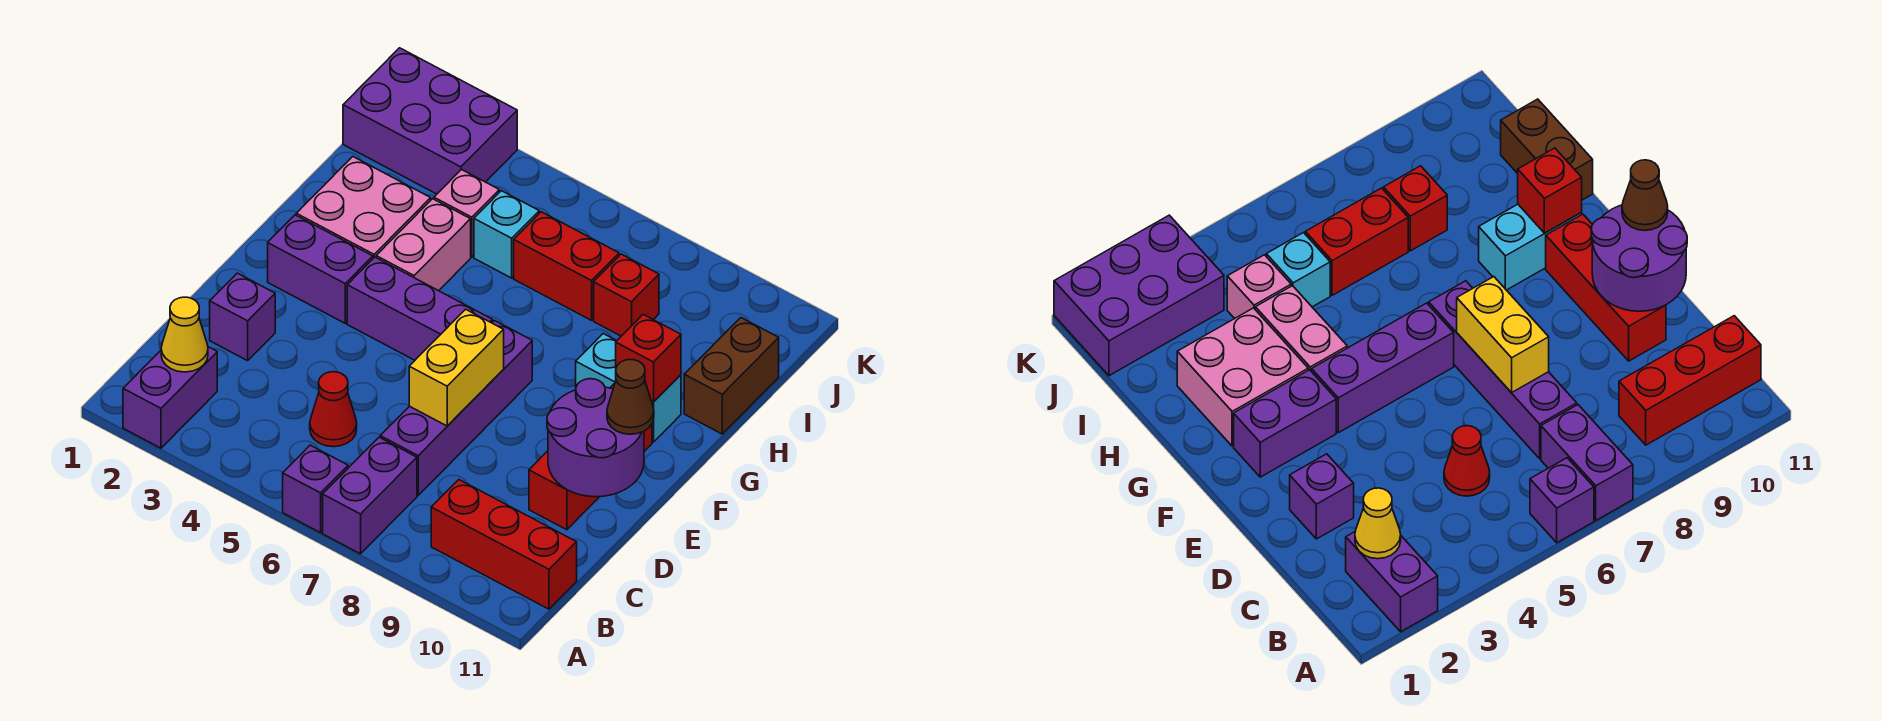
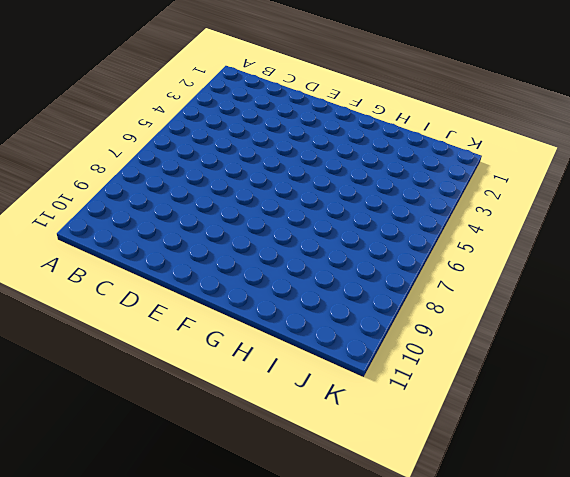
none -> purple 1x2 brick [123,347,217,448]
none -> purple 1x1 brick [283,445,348,533]
none -> purple 1x2 brick [323,437,417,554]

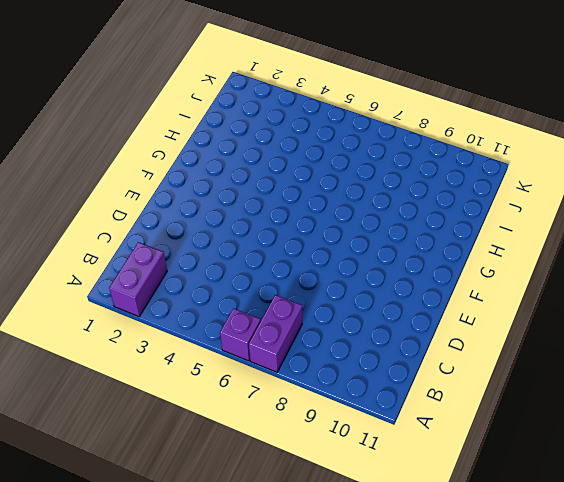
none -> red 1x3 brick [431,480,577,609]
none -> red 1x1 cone [310,372,357,447]
none -> purple 1x4 brick [380,321,532,495]

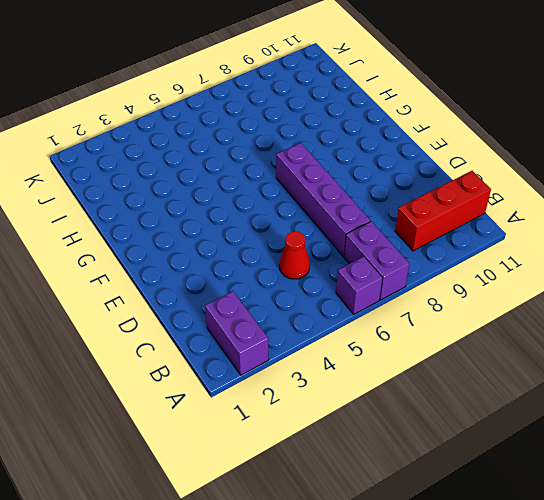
none -> purple 1x1 brick [210,273,275,361]
none -> red 1x3 brick [529,384,652,530]
none -> purple 1x2 brick [268,215,373,323]

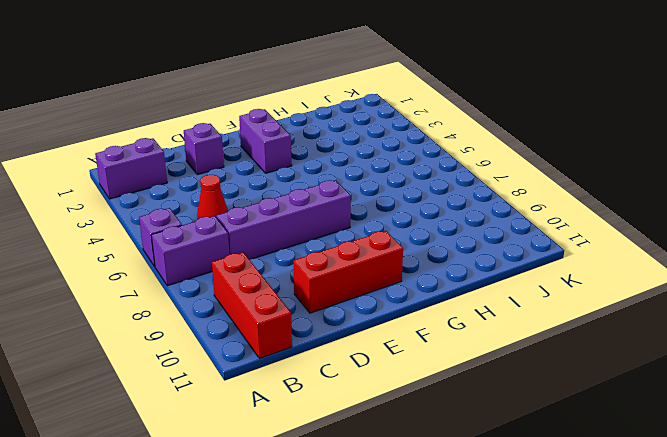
none -> purple 1x3 brick [347,257,493,360]
none -> pink 2x2 brick [296,157,431,258]
none -> pink 1x2 brick [376,199,471,291]

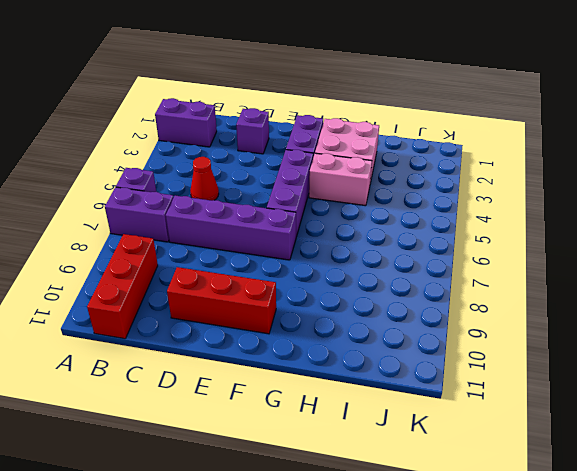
none -> cyan 1x2 brick [576,334,681,442]
none -> brown 1x2 brick [684,318,779,434]
none -> pink 1x1 brick [434,170,499,257]

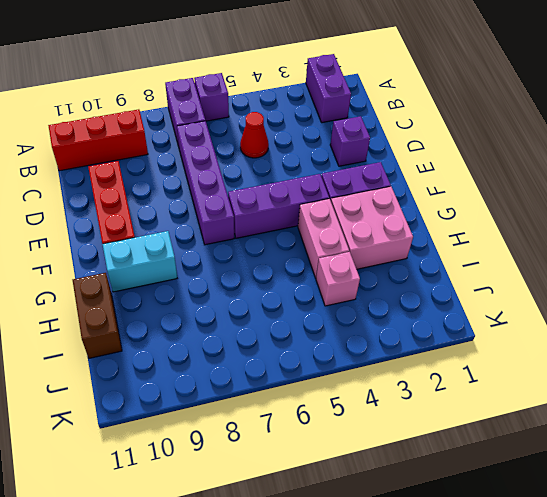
none -> cyan 1x1 brick [474,191,539,278]
none -> red 1x2 brick [514,212,619,320]
none -> red 1x1 brick [594,254,659,336]

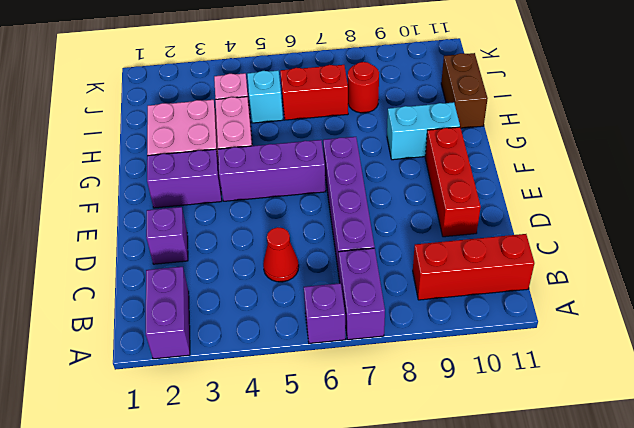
red 1x1 round brick [348,62,379,113] -> red 1x1 brick [594,254,659,336]
none -> purple 2x3 brick [343,48,517,194]
none -> yellow 1x1 cone [161,297,208,372]
none -> yellow 1x2 brick [409,309,504,426]

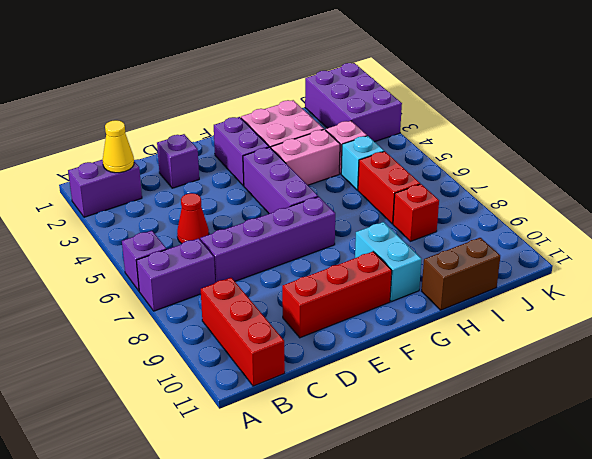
none -> yellow 1x2 brick [409,309,504,426]
none -> purple 2x2 round brick [547,379,644,497]
none -> red 1x1 brick [616,314,681,402]

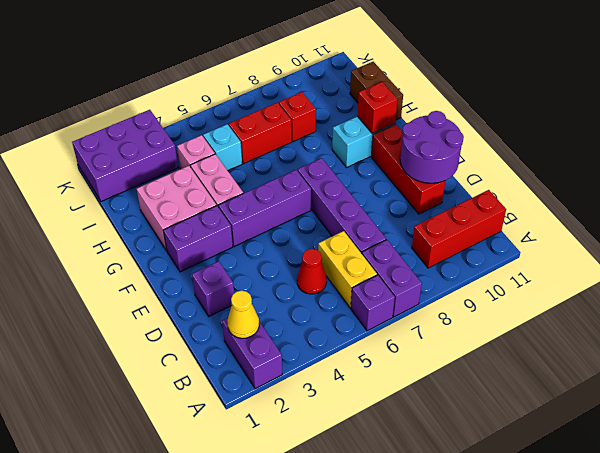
yellow 1x2 brick [318,231,377,308] -> yellow 1x2 brick moved to [409,309,504,426]
none -> brown 1x1 cone [607,360,654,434]

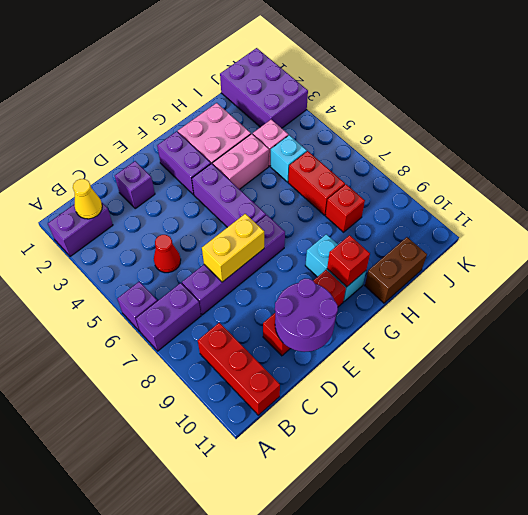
none -> brown 1x1 cone [607,360,654,434]

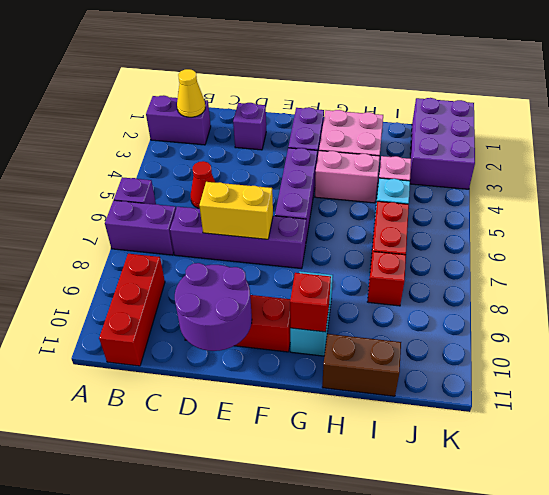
none -> brown 1x1 cone [607,360,654,434]

